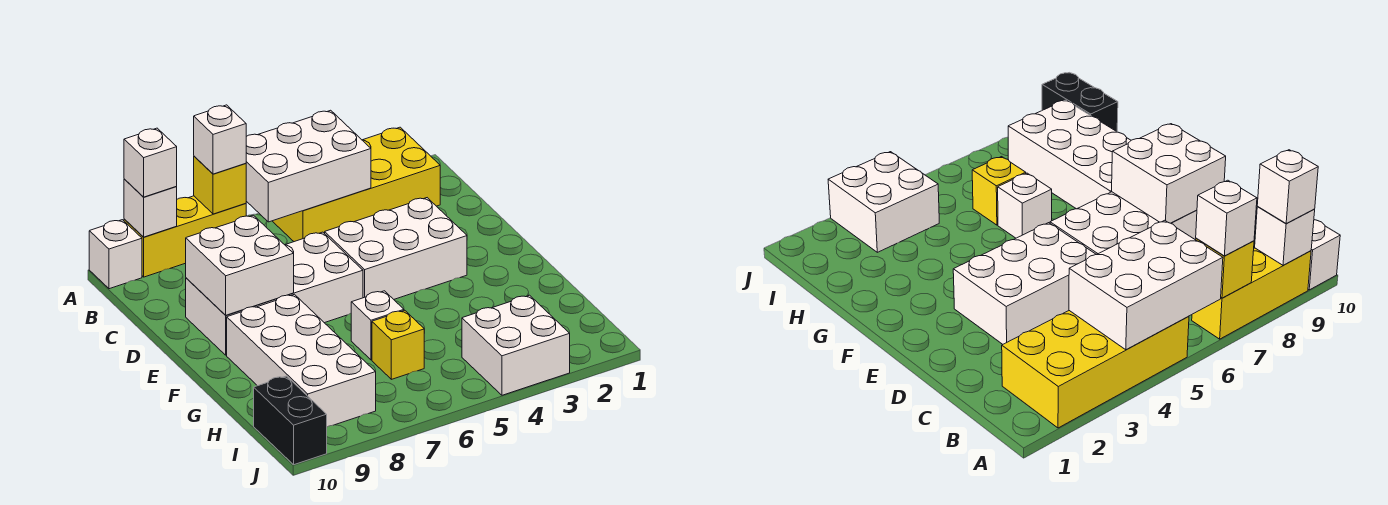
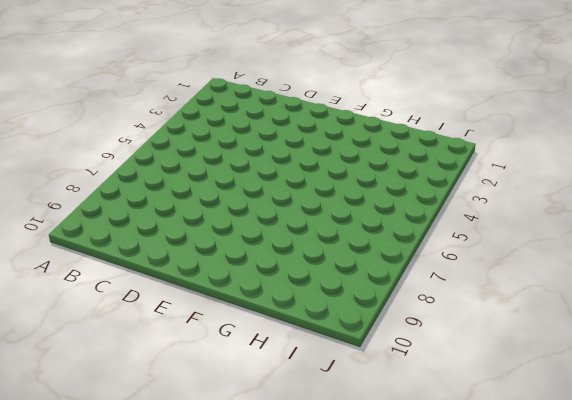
none -> yellow 2x4 brick [273,127,440,242]
none -> yellow 1x3 brick [124,196,246,277]
none -> white 1x1 brick [89,220,142,289]

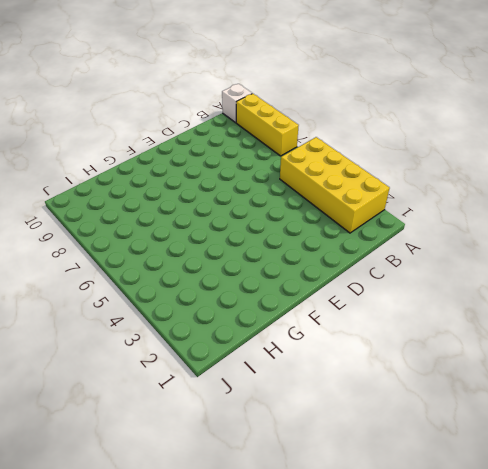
none -> white 2x3 brick [325,198,467,299]
none -> white 2x4 brick [186,232,363,355]
none -> white 2x4 brick [227,294,376,427]

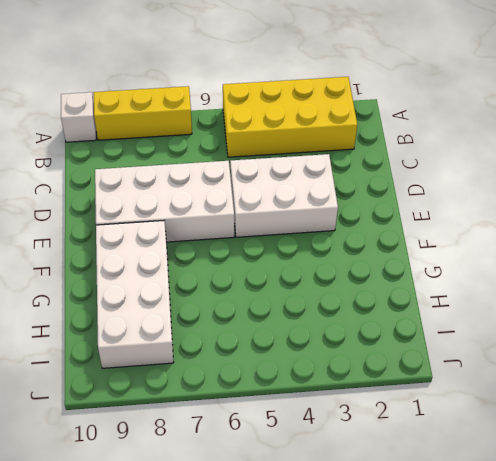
none -> white 1x1 brick [351,291,404,360]
none -> yellow 1x1 brick [372,310,424,379]
none -> white 2x2 brick [462,295,570,395]

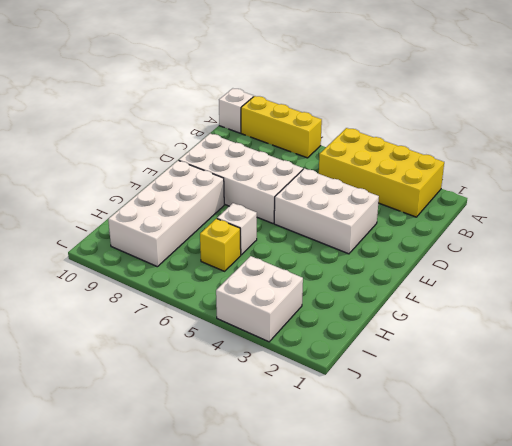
none -> black 1x2 brick [254,376,327,465]
none -> white 2x3 brick [246,110,371,222]
none -> yellow 1x1 brick [194,156,246,214]

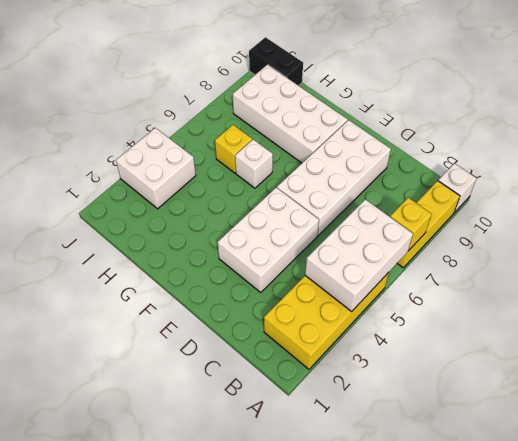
none -> white 1x1 brick [124,179,177,237]
none -> white 2x2 brick [186,215,294,315]
none -> white 1x1 brick [194,105,246,174]

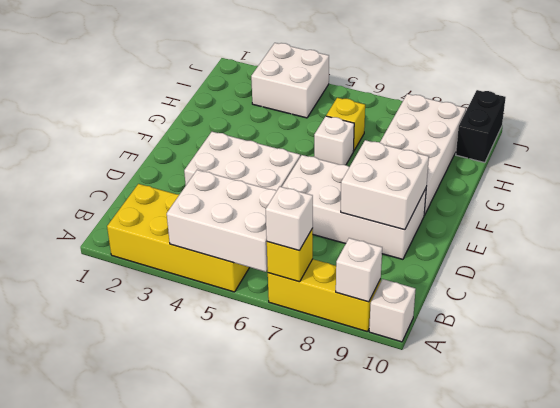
none -> white 1x1 brick [124,128,177,197]

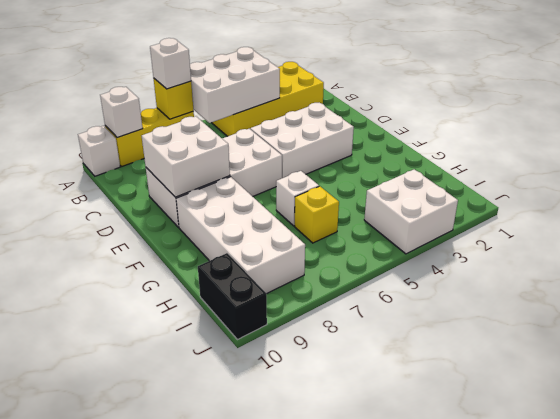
none -> white 1x1 brick [124,128,177,197]

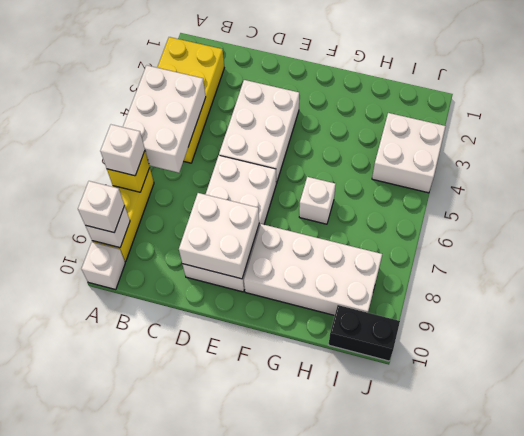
none -> yellow 1x1 brick [372,310,424,379]

